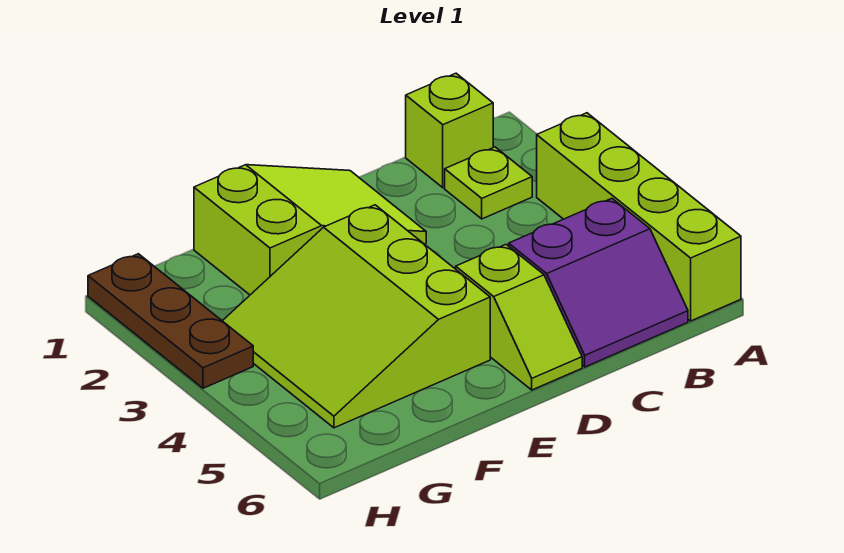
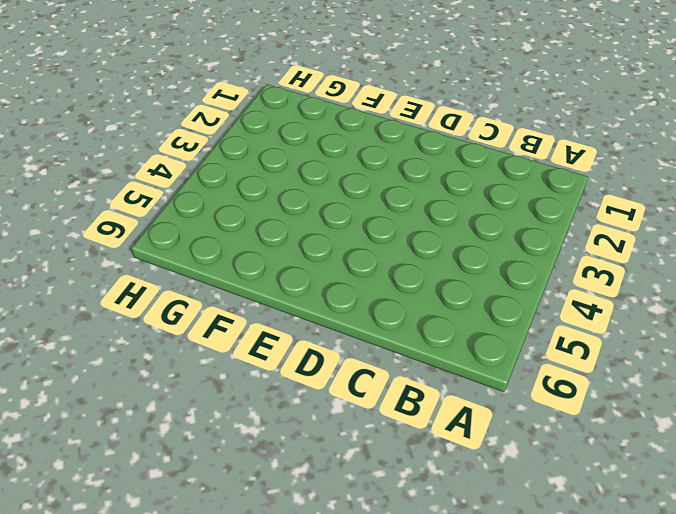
none -> lime 1x4 brick [537,113,741,321]
none -> lime 1x1 brick [406,73,493,188]

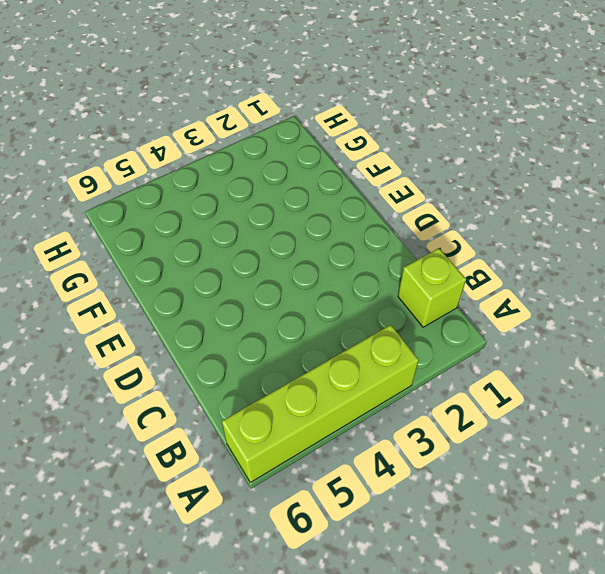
none -> lime 1x1 plate [445,147,532,219]
none -> purple 2x2 slope [509,198,688,367]

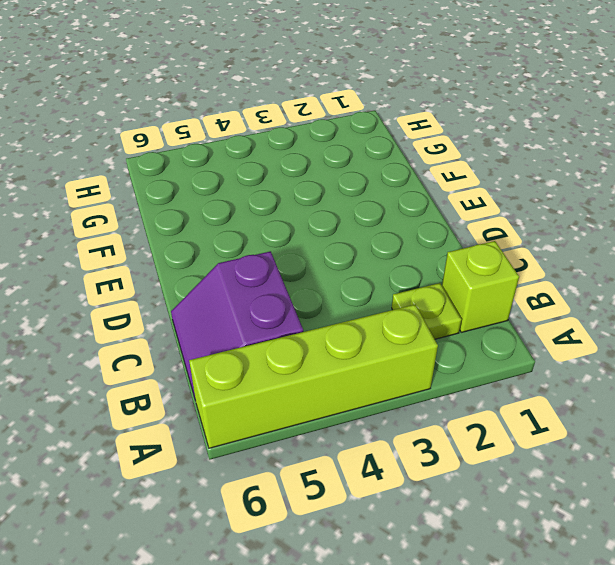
none -> lime 2x3 slope [194,165,426,295]
none -> lime 1x2 slope [456,245,582,390]

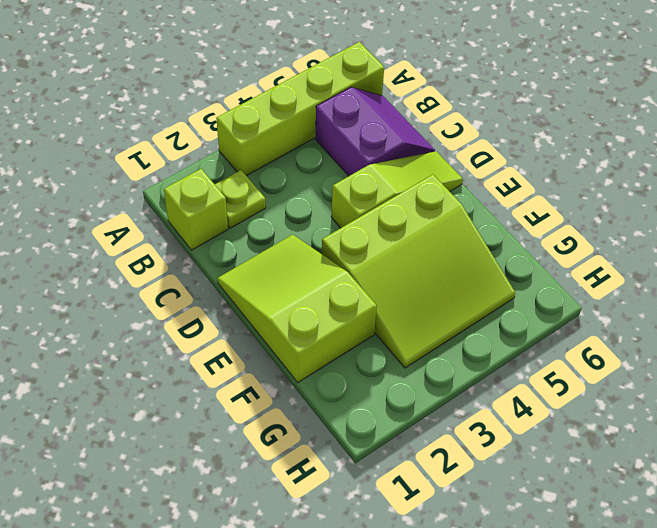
lime 1x3 slope [331,151,463,228] -> lime 1x2 slope [456,245,582,390]
none -> brown 1x3 plate [88,254,253,388]

